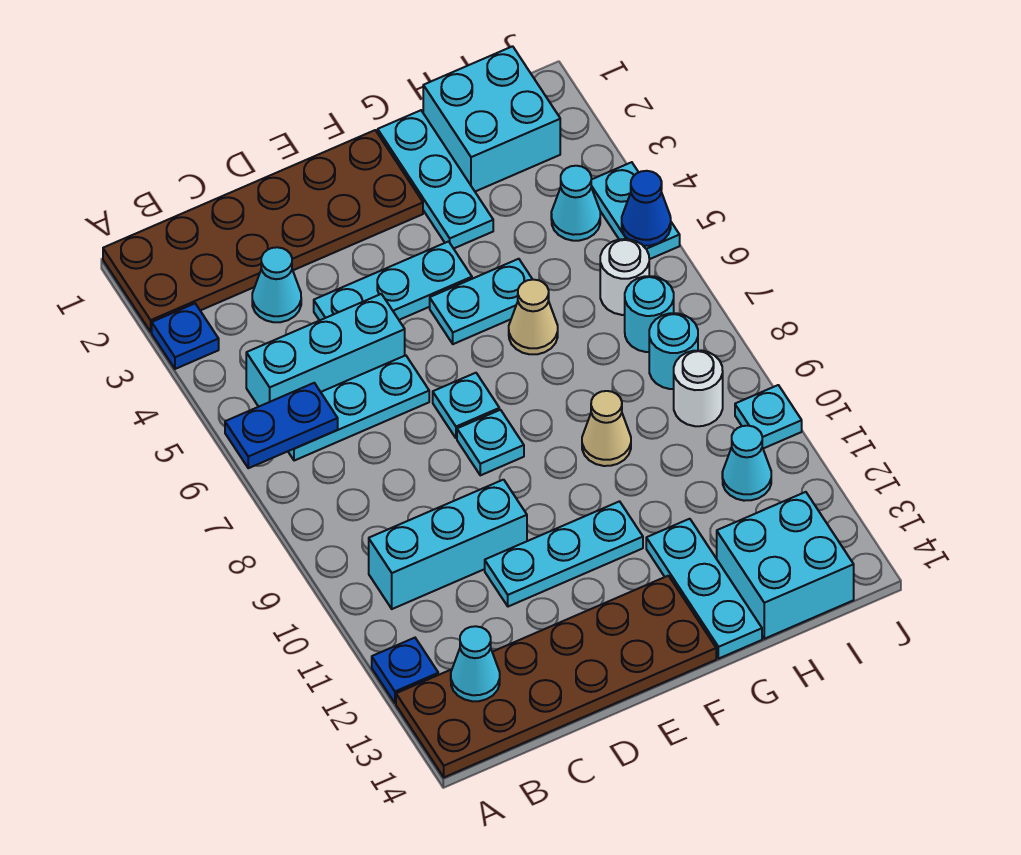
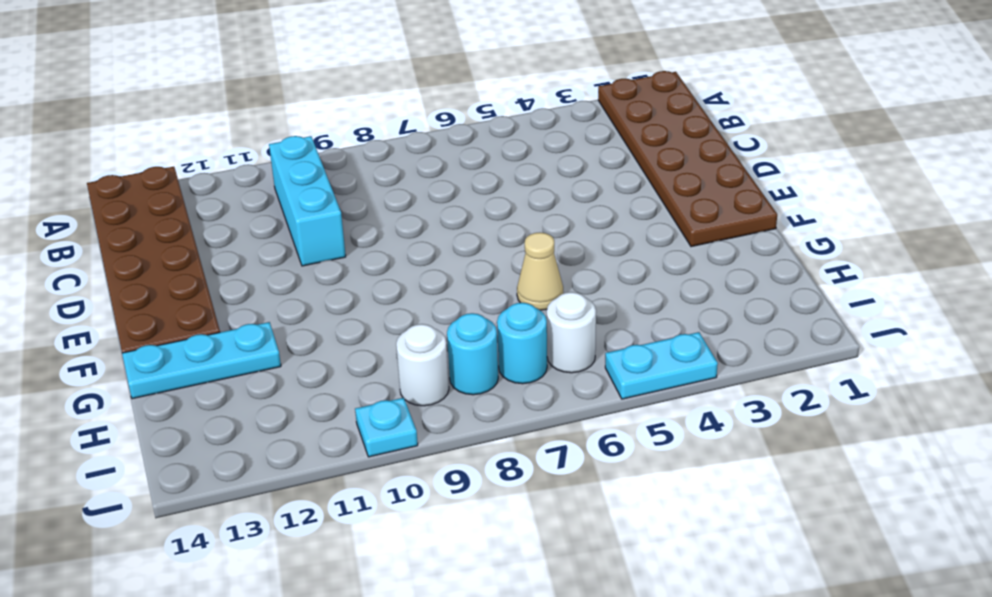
none -> blue 1x1 plate [152,304,219,369]
none -> blue 1x1 plate [372,638,438,703]
none -> cyan 1x3 brick [246,294,405,407]
none -> cyan 1x3 plate [288,355,429,461]

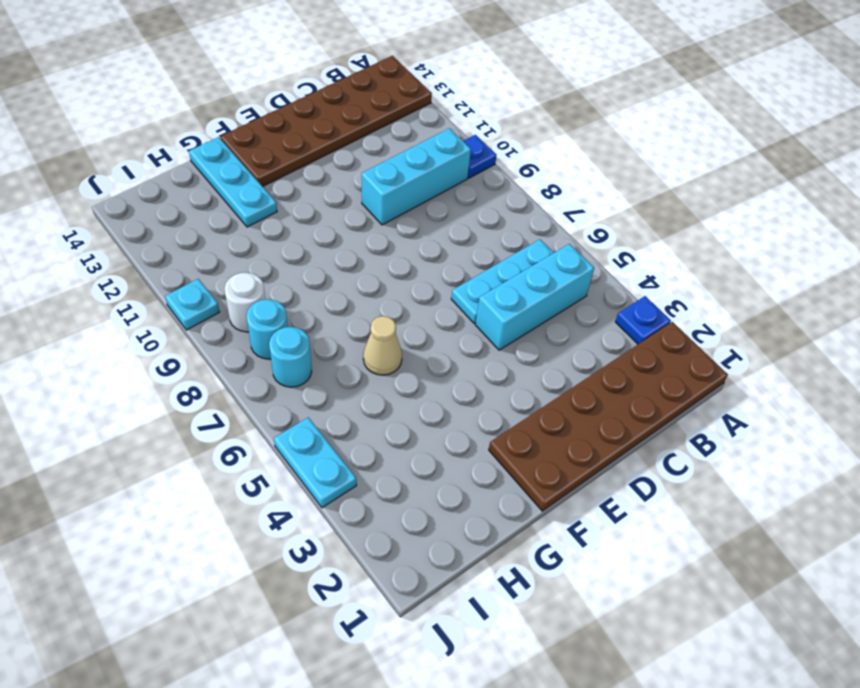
blue 1x1 plate [463,135,496,178] -> blue 1x1 plate moved to [372,638,438,703]
none -> cyan 1x1 cone [252,247,301,322]
none -> cyan 1x3 plate [314,241,472,320]
none -> cyan 1x3 plate [485,501,643,607]
none -> cyan 1x1 plate [433,373,499,438]

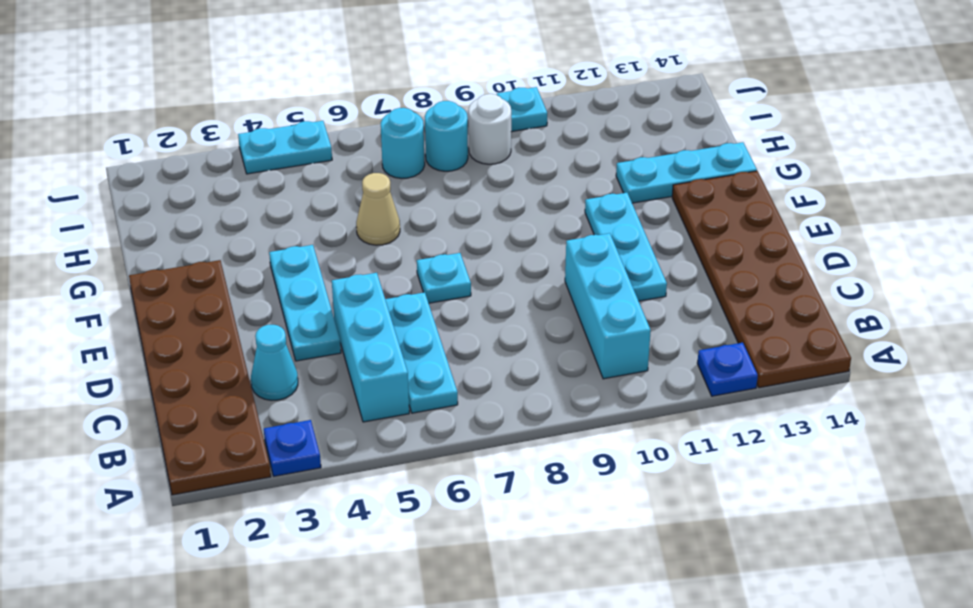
none -> cyan 1x1 plate [457,410,524,475]
none -> cyan 1x2 plate [430,259,533,344]
none -> cyan 1x3 plate [378,110,493,249]
none -> tan 1x1 cone [582,391,631,466]

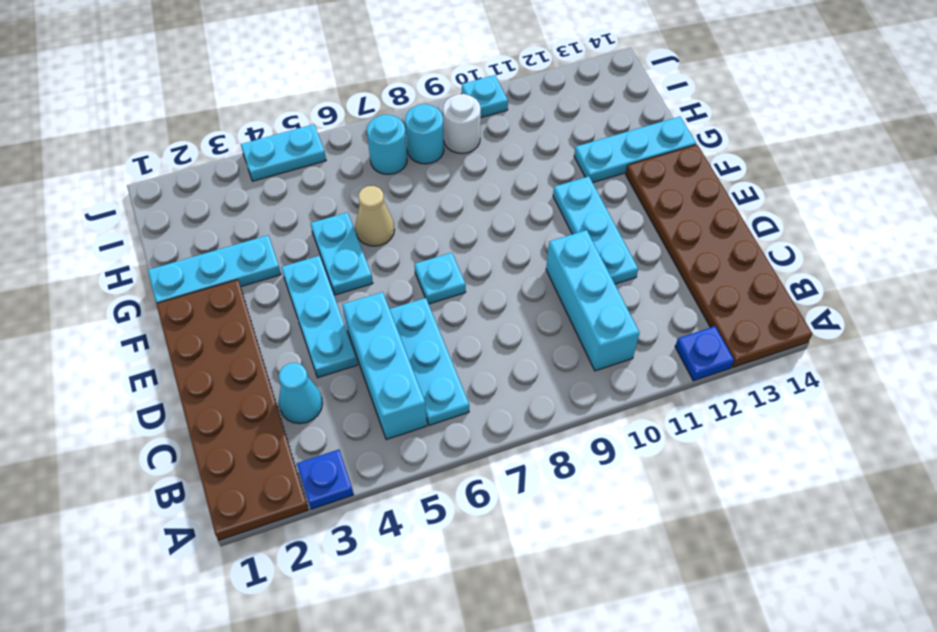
none -> cyan 1x1 plate [457,410,524,475]
none -> tan 1x1 cone [582,391,631,466]
none -> cyan 2x2 brick [423,46,560,192]
none -> cyan 2x2 brick [717,492,854,639]

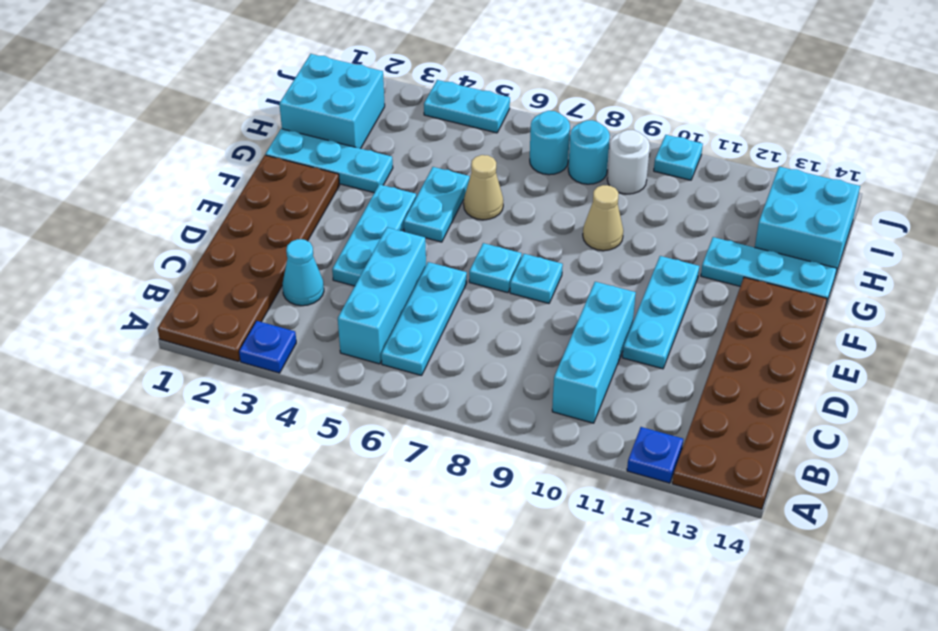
none -> cyan 1x1 cone [551,166,600,241]
none -> white 1x1 round brick [600,239,649,315]
none -> cyan 1x1 cone [722,426,771,501]
none -> blue 1x2 plate [225,383,338,468]

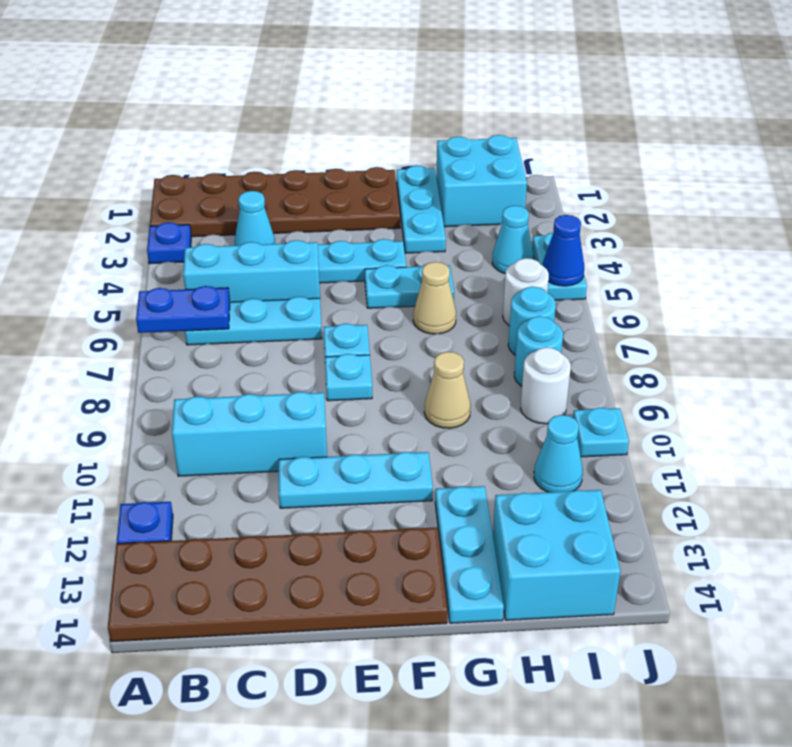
none -> cyan 1x1 cone [451,626,500,701]

